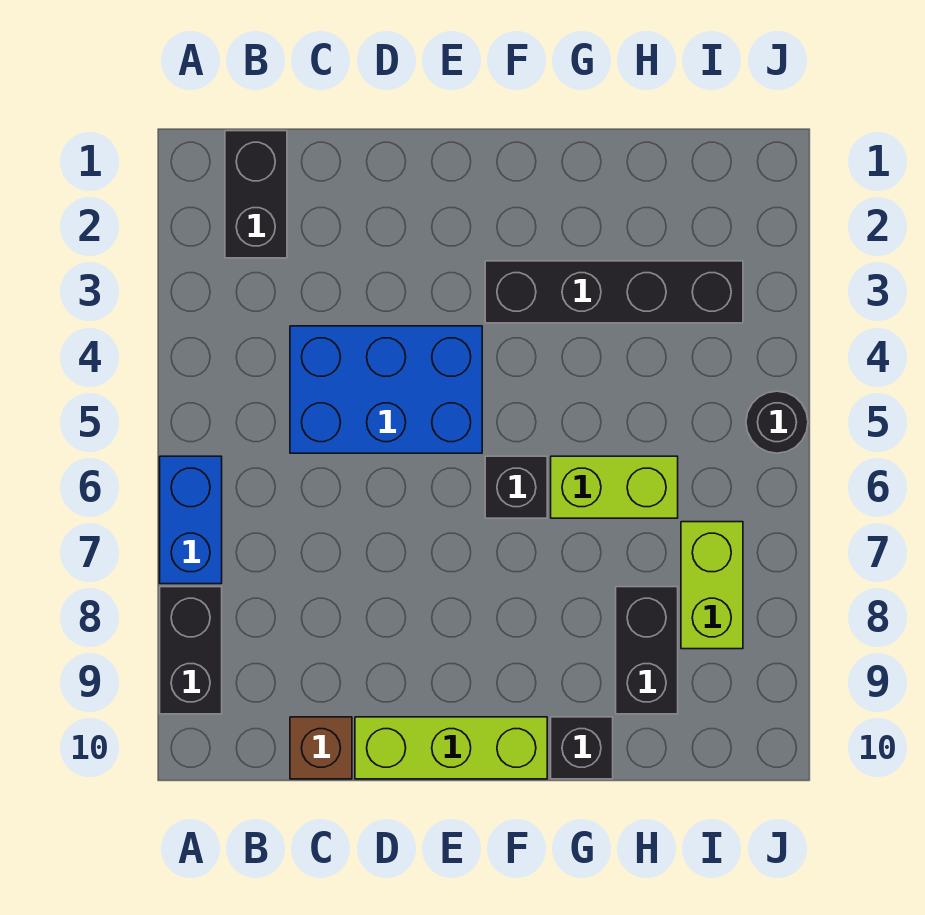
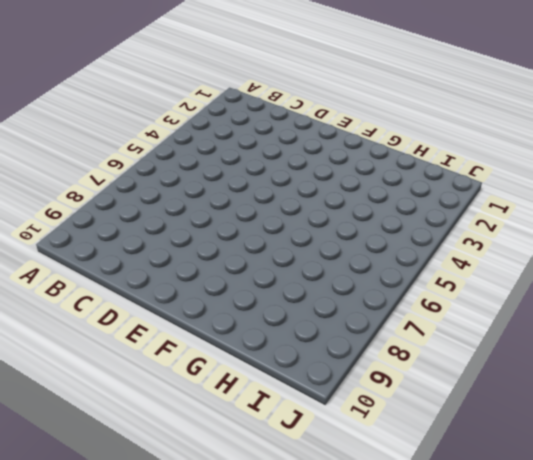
none -> blue 1x2 brick [160,456,222,584]
none -> black 1x2 brick [160,587,222,714]
none -> black 1x2 brick [225,131,287,258]

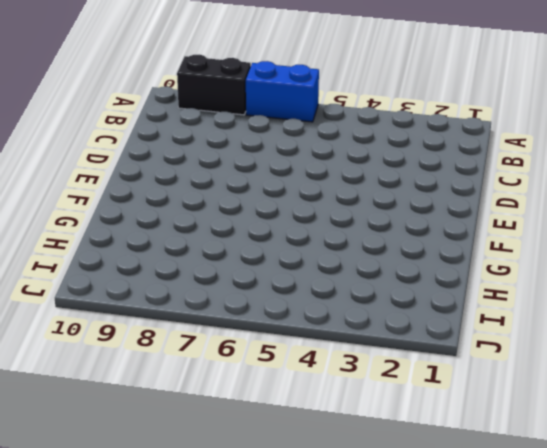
none -> black 1x2 brick [225,131,287,258]
none -> blue 2x3 brick [290,326,482,453]
none -> brown 1x1 brick [290,717,352,779]

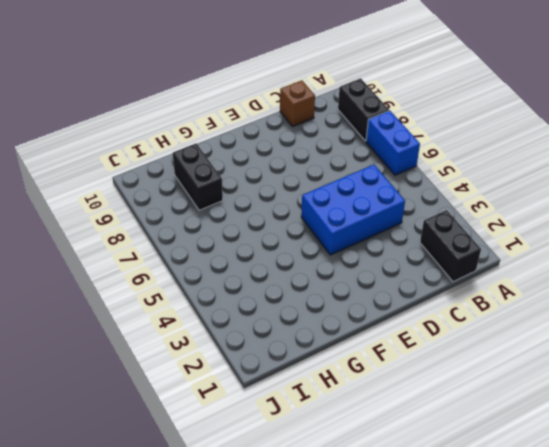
none -> lime 1x3 brick [355,717,547,779]
none -> black 1x4 brick [485,261,743,323]
none -> black 1x1 brick [485,456,547,518]

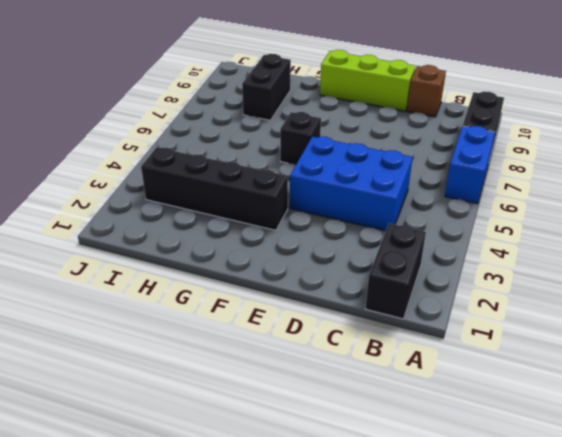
none -> lime 1x2 brick [551,456,678,518]
none -> black 1x1 brick [551,717,613,779]
none -> lime 1x2 brick [681,522,743,649]

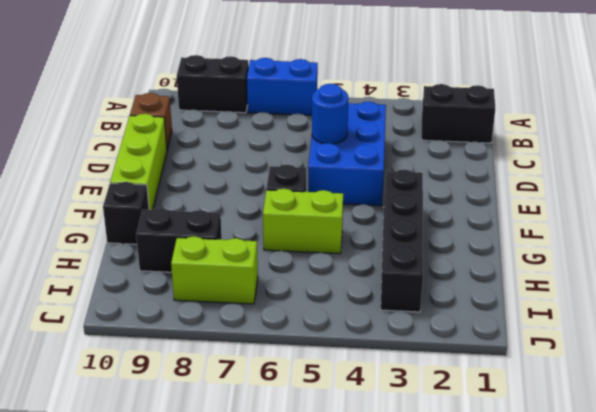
blue 1x1 round brick [312,84,349,144] -> none
lime 1x2 brick [263,189,343,254] -> lime 1x2 brick turned to [551,456,678,518]
none -> black 1x1 round brick [746,391,808,453]

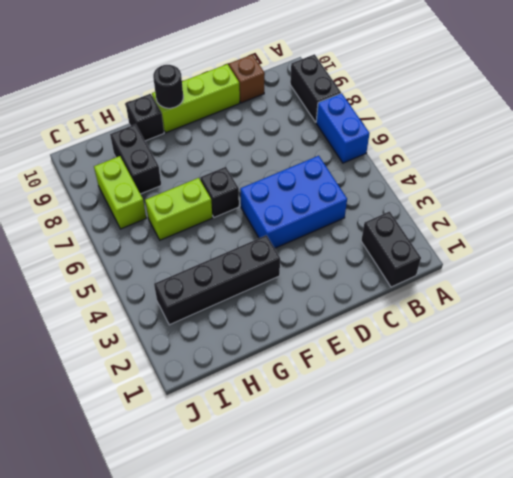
black 1x1 round brick [153,65,183,108] -> black 1x1 round brick moved to [746,391,808,453]

